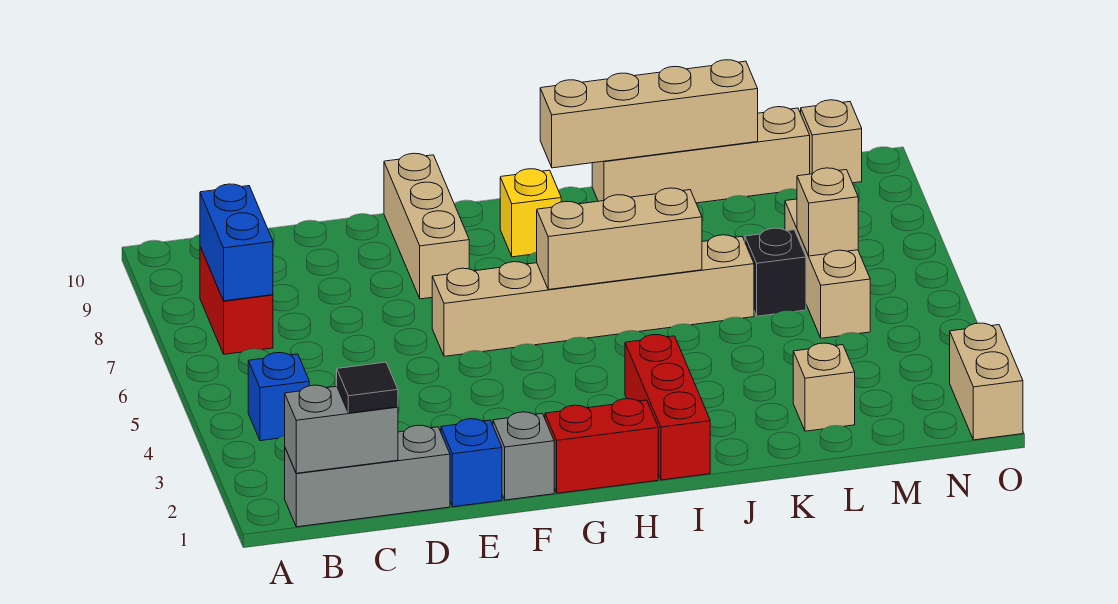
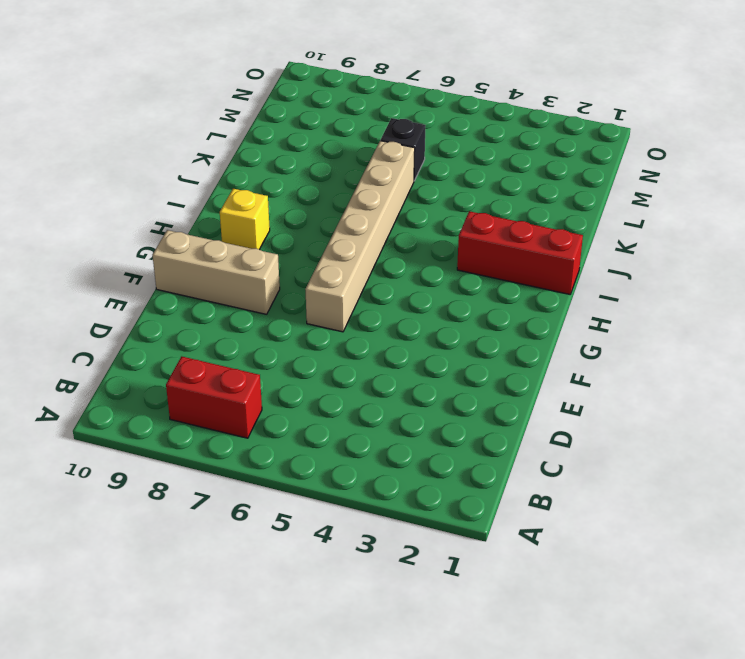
none -> grey 1x3 brick [285,425,450,527]
none -> blue 1x1 brick [248,353,309,441]
none -> blue 1x1 brick [441,419,502,507]

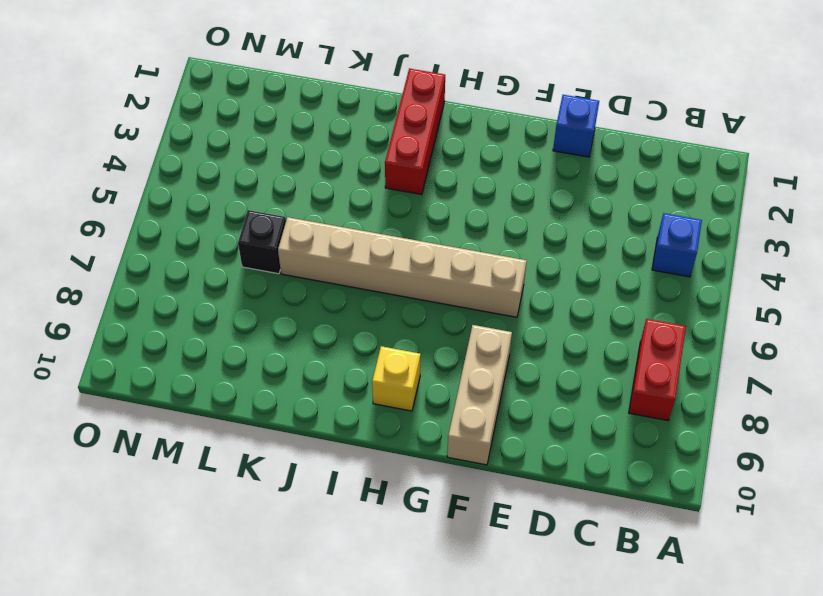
none -> grey 1x3 brick [285,425,450,527]
none -> grey 1x1 brick [493,412,554,500]
none -> red 1x2 brick [545,399,658,493]

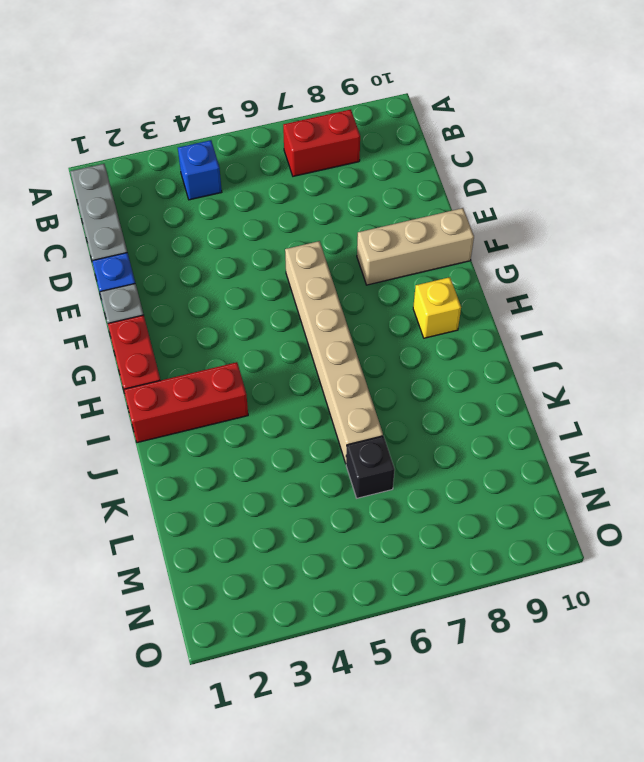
none -> tan 1x4 brick [592,107,810,203]
none -> tan 1x1 brick [793,343,855,431]
none -> tan 1x3 brick [785,199,870,338]

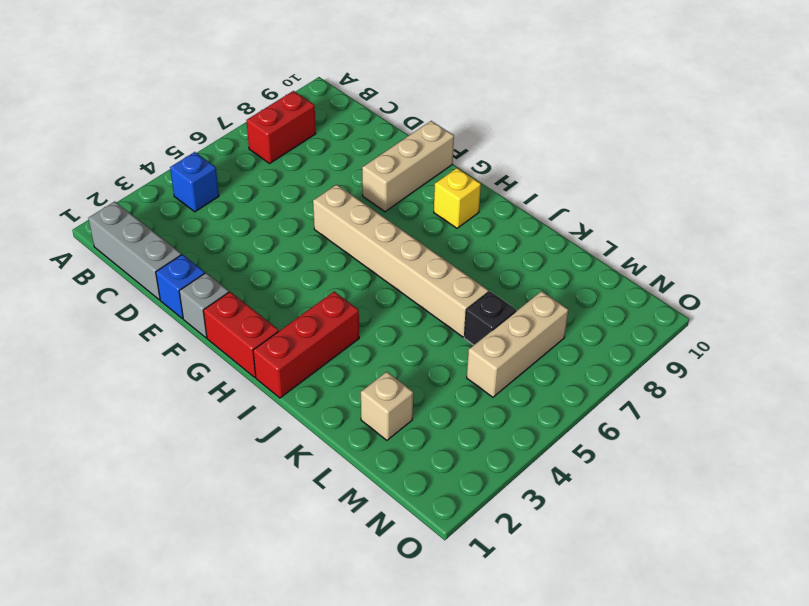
none -> tan 1x4 brick [592,107,810,203]
none -> tan 1x1 brick [801,100,862,183]
none -> tan 1x2 brick [950,323,1023,440]

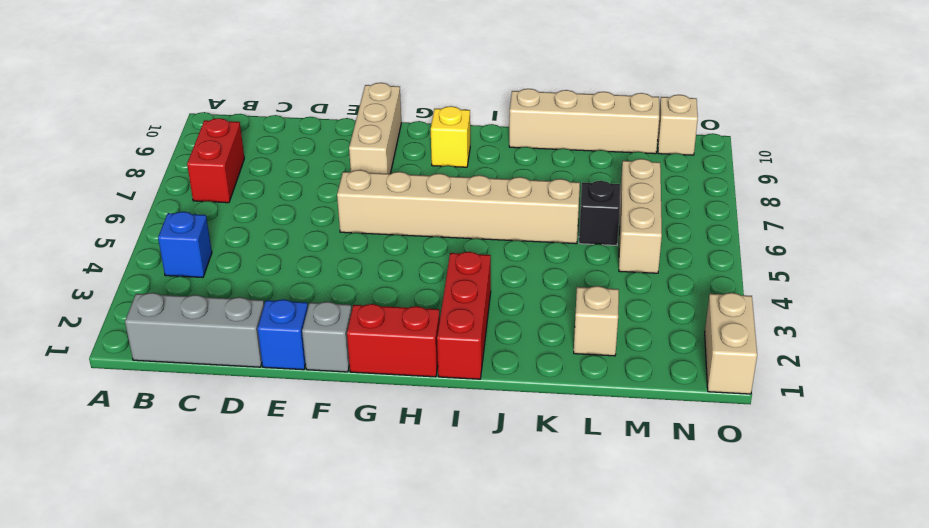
none -> grey 1x2 brick [285,385,398,473]
none -> blue 1x2 brick [200,184,273,301]
none -> tan 1x3 brick [537,188,702,290]

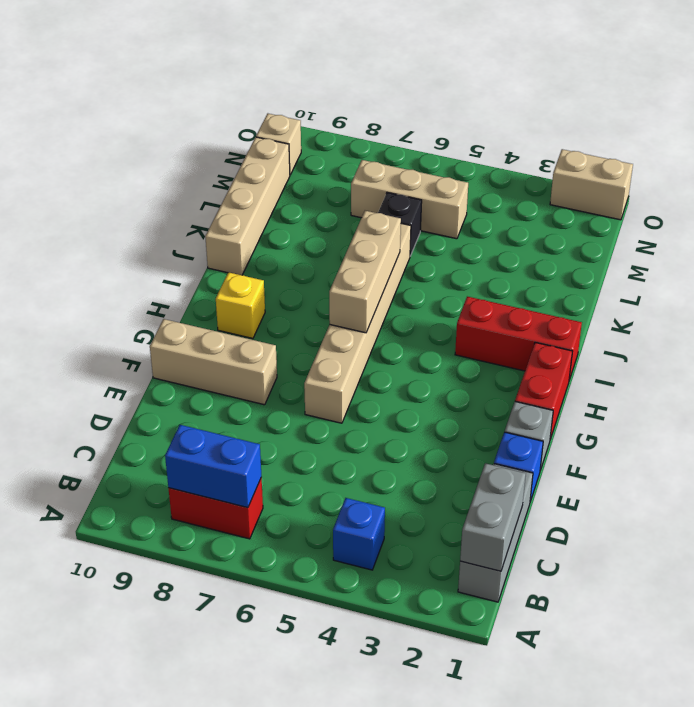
none -> tan 1x1 brick [793,343,855,431]
none -> tan 1x4 brick [540,60,758,168]
none -> tan 1x1 brick [797,168,858,256]

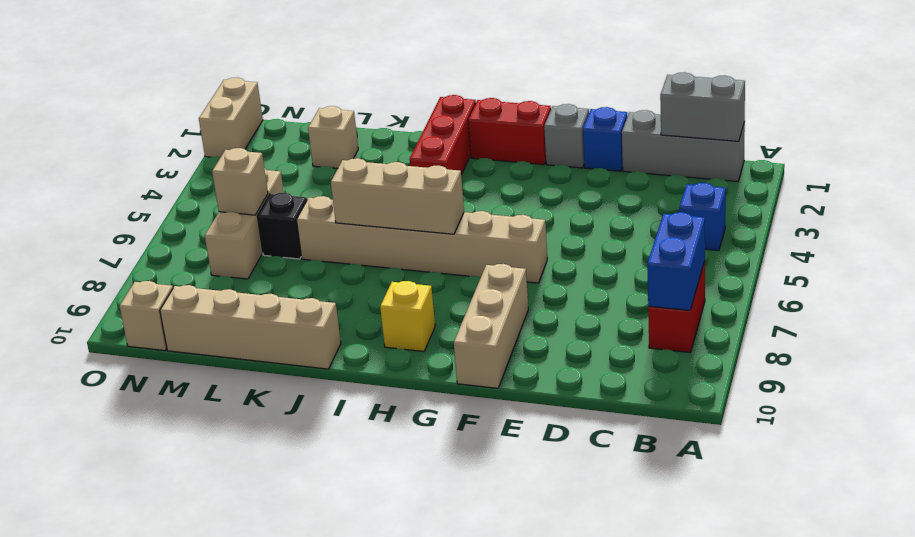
none -> tan 1x4 brick [540,60,758,168]
none -> black 1x1 tile [337,362,398,413]

